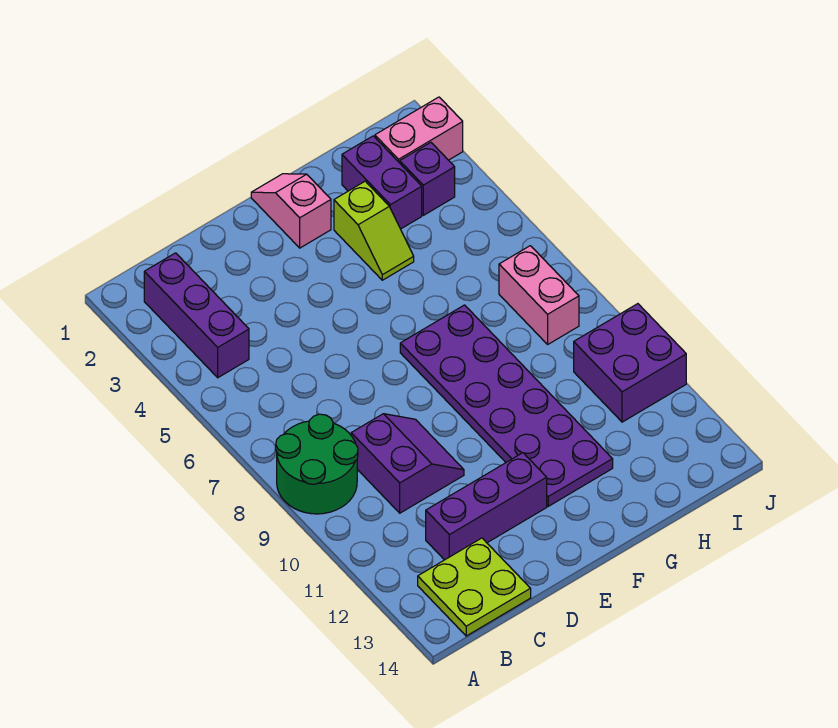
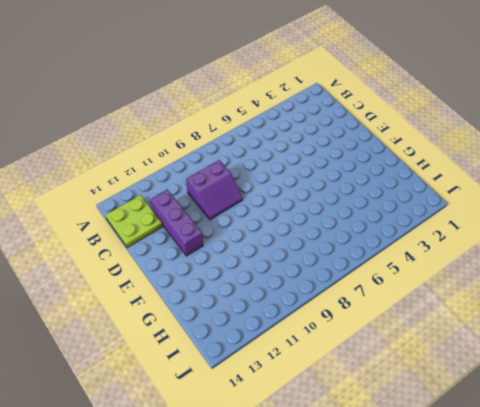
none -> green 2x2 round brick [276,414,358,514]
none -> purple 1x3 brick [144,253,249,378]
none -> pink 1x2 slope [251,174,331,248]

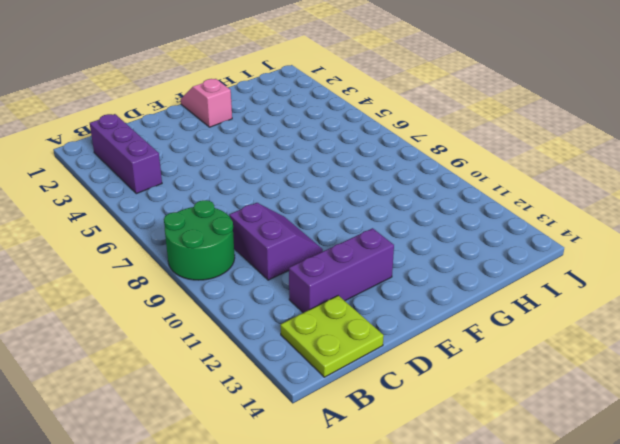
none -> purple 2x6 plate [400,305,613,506]
none -> lime 1x2 slope [334,181,414,280]
none -> purple 1x2 brick [342,136,422,229]

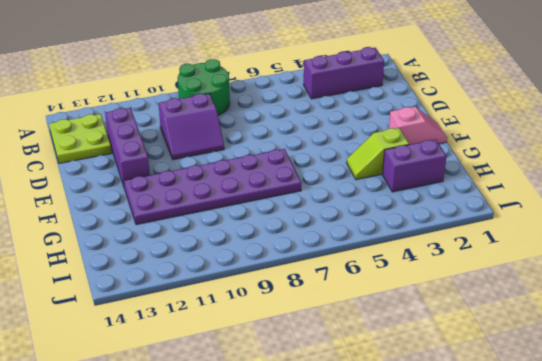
none -> pink 1x2 brick [375,97,463,163]
none -> purple 1x1 brick [400,142,455,215]
none -> pink 1x2 brick [499,246,579,344]

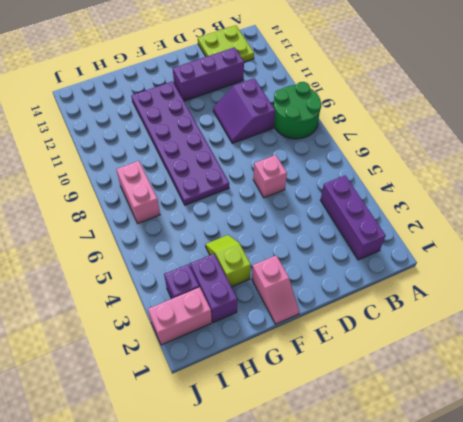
pink 1x1 brick [253,155,287,198] -> none
none -> purple 2x2 brick [574,304,686,422]

